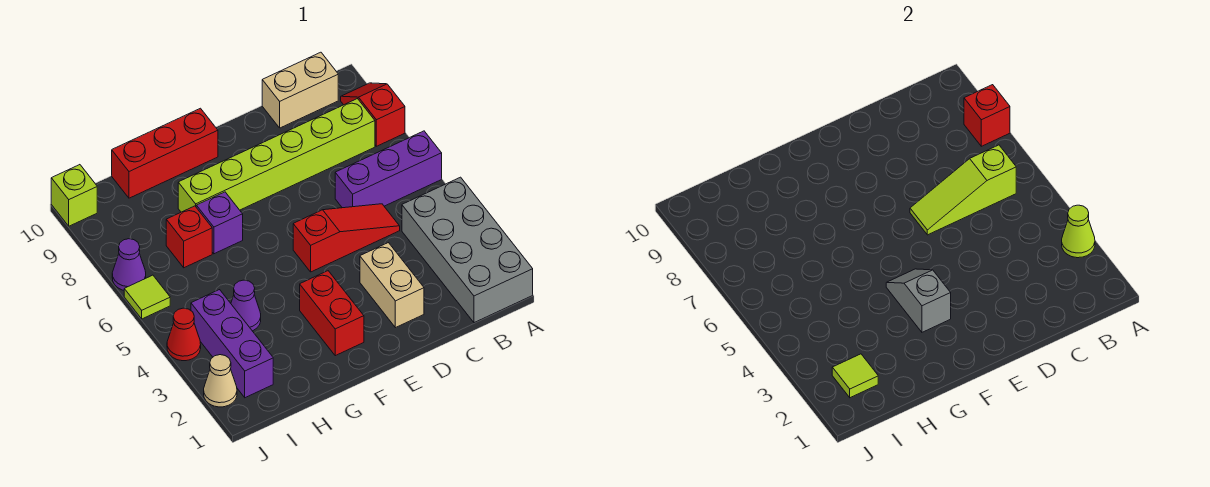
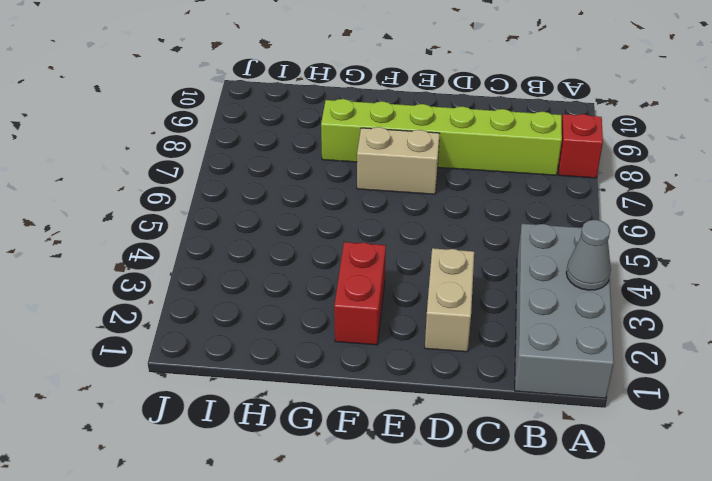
grey 1x1 cone [566,220,611,290] -> lime 1x1 cone [1062,205,1095,258]
tan 1x2 brick [357,127,440,194] -> tan 1x2 brick moved to [262,52,338,128]
none -> purple 1x3 brick [335,131,442,208]
none -> red 1x3 slope [293,204,400,272]
none -> red 1x3 brick [112,108,218,198]

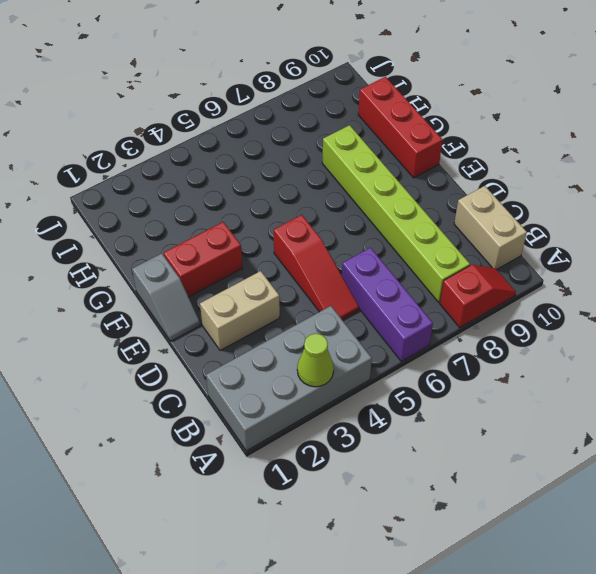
grey 1x2 slope [132,253,200,341] -> grey 1x2 slope turned to [886,269,951,332]
none -> purple 1x1 brick [196,192,243,254]
none -> purple 1x1 cone [231,280,261,331]
none -> red 1x1 brick [166,206,212,268]

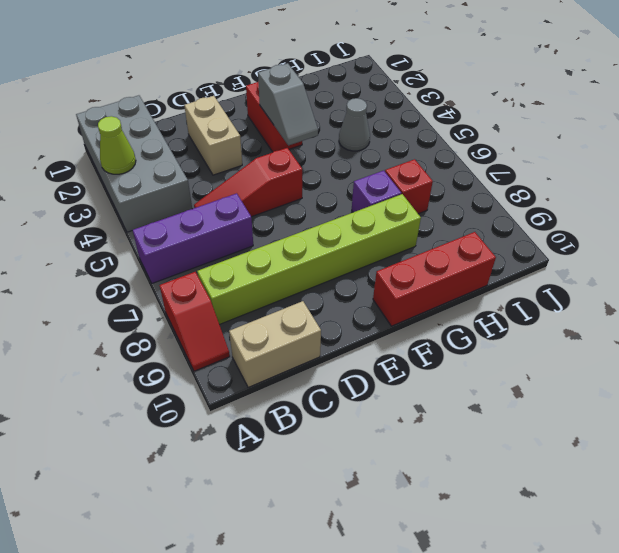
grey 1x1 cone [339,98,370,151] -> purple 1x1 cone [231,280,261,331]
none -> purple 1x3 brick [191,290,273,398]
none -> tan 1x1 cone [204,355,237,407]
none -> red 1x1 cone [167,308,201,361]

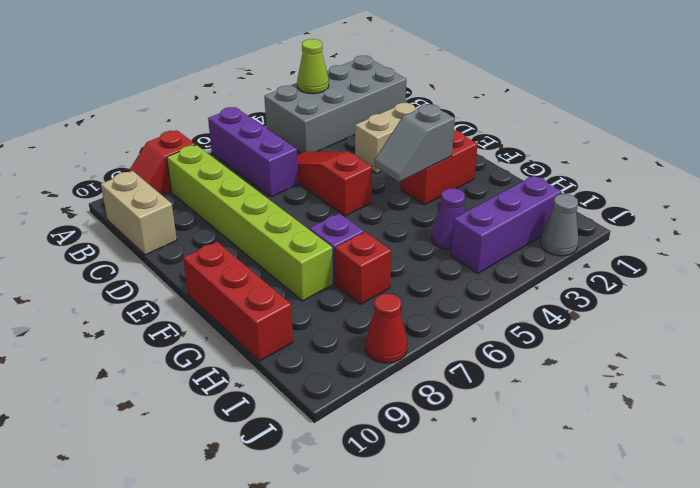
grey 1x1 cone [540,194,578,256] -> tan 1x1 cone [204,355,237,407]
red 1x1 cone [366,294,407,363] -> red 1x1 cone moved to [167,308,201,361]
none -> lime 1x1 tile [124,275,170,319]
none -> purple 1x1 cone [112,239,146,290]
none -> lime 1x1 brick [51,165,97,226]

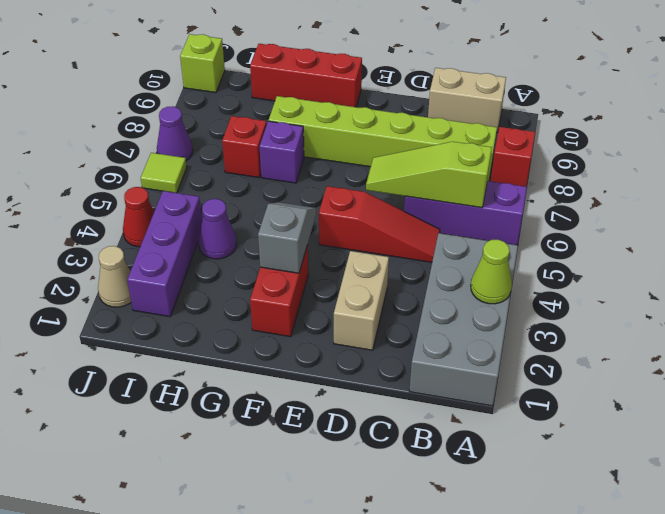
none -> red 1x1 brick [964,85,1010,146]
none -> lime 1x1 tile [832,354,878,398]

